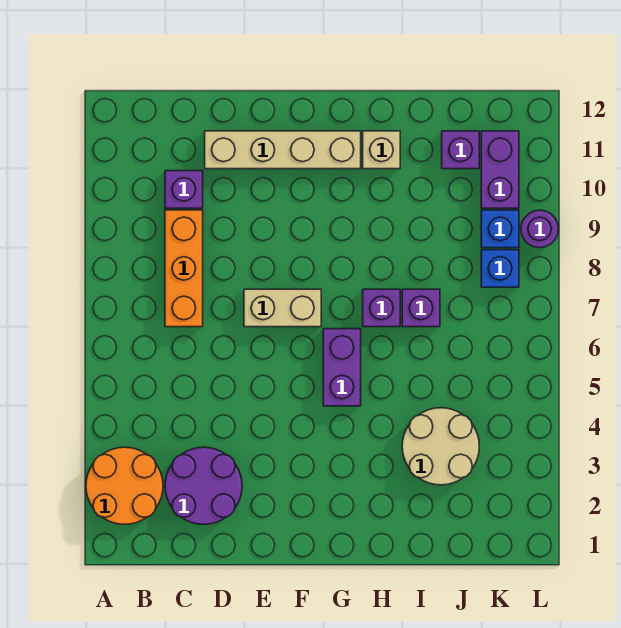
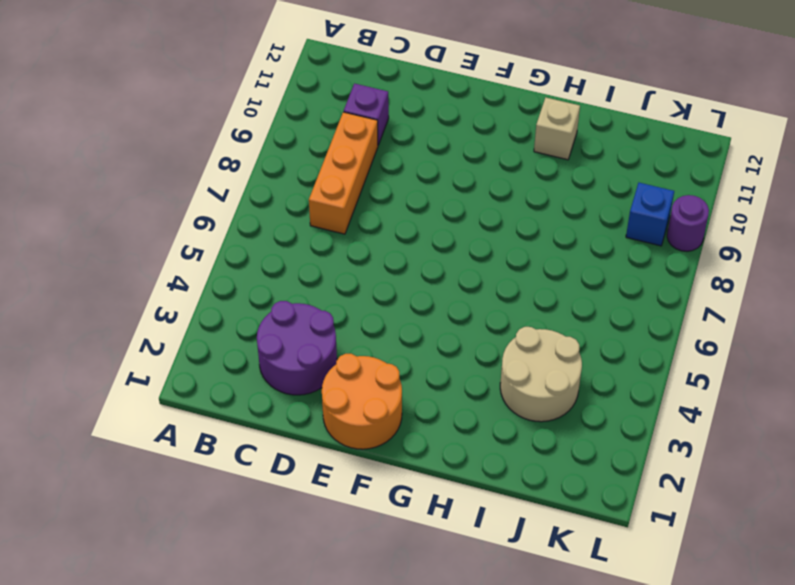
orange 2x2 round brick [322,354,402,449] -> orange 2x2 round brick moved to [86,447,163,524]
none -> tan 1x4 brick [205,131,361,169]
none -> tan 1x2 brick [244,289,321,327]
none -> purple 1x2 brick [323,329,361,406]

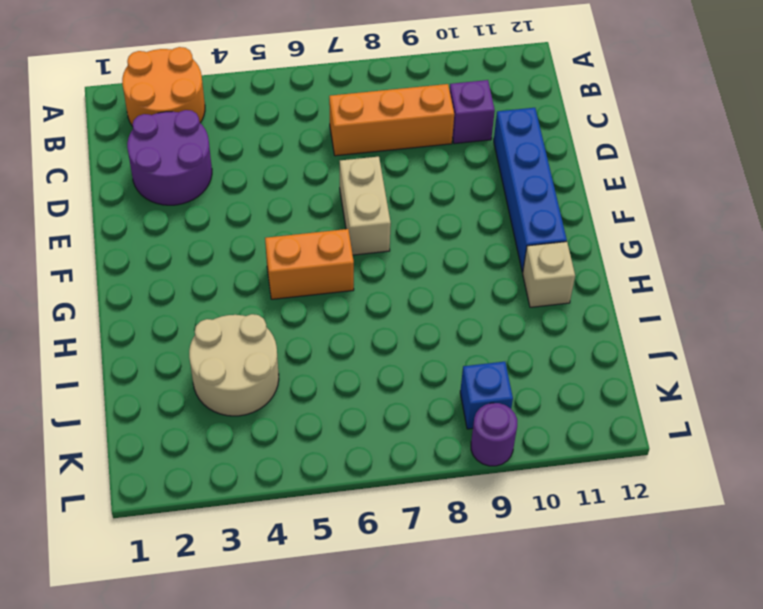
blue 1x4 brick [494,108,567,272] -> tan 1x4 brick [205,131,361,169]
orange 1x2 brick [265,229,354,299] -> purple 1x2 brick [323,329,361,406]
none -> purple 1x1 brick [363,289,400,327]
none -> purple 1x1 brick [402,289,440,327]
none -> purple 1x1 brick [442,131,479,169]

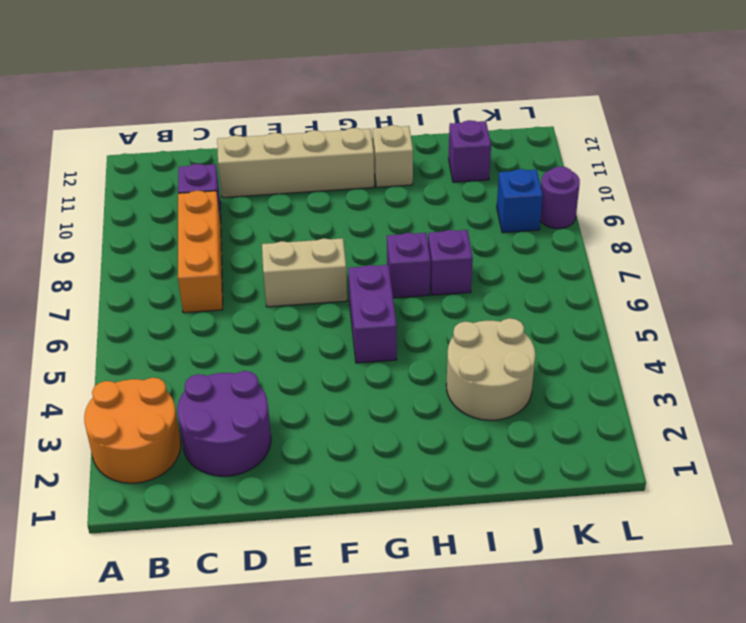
none -> blue 1x1 brick [481,250,519,287]
none -> purple 1x2 brick [481,131,519,208]

